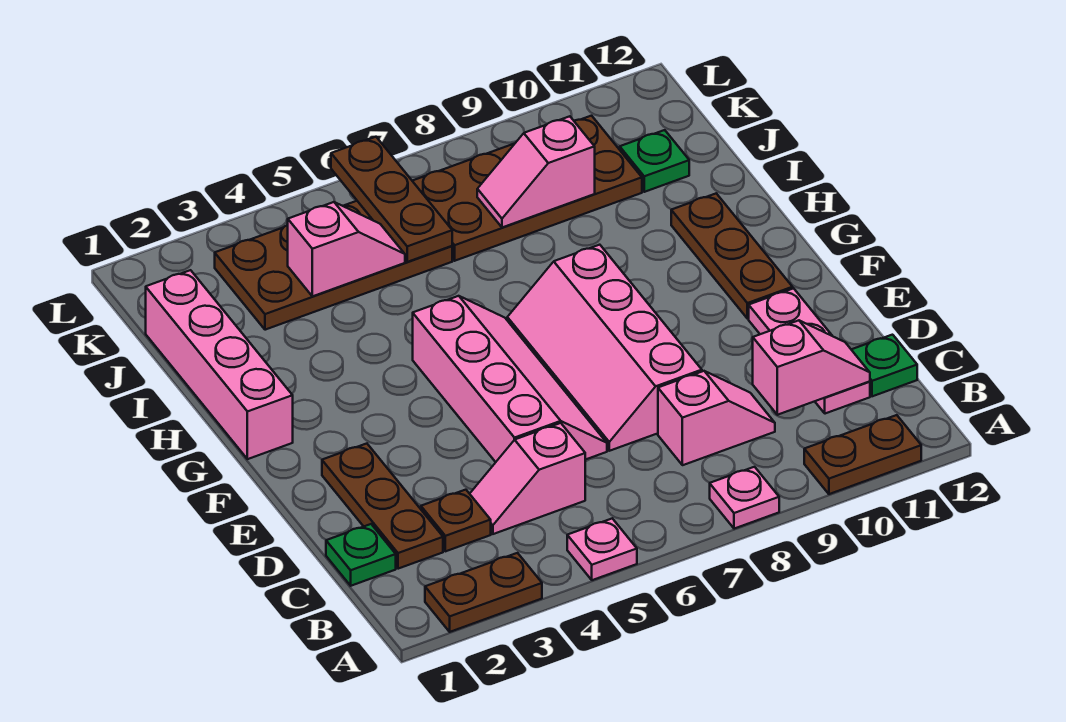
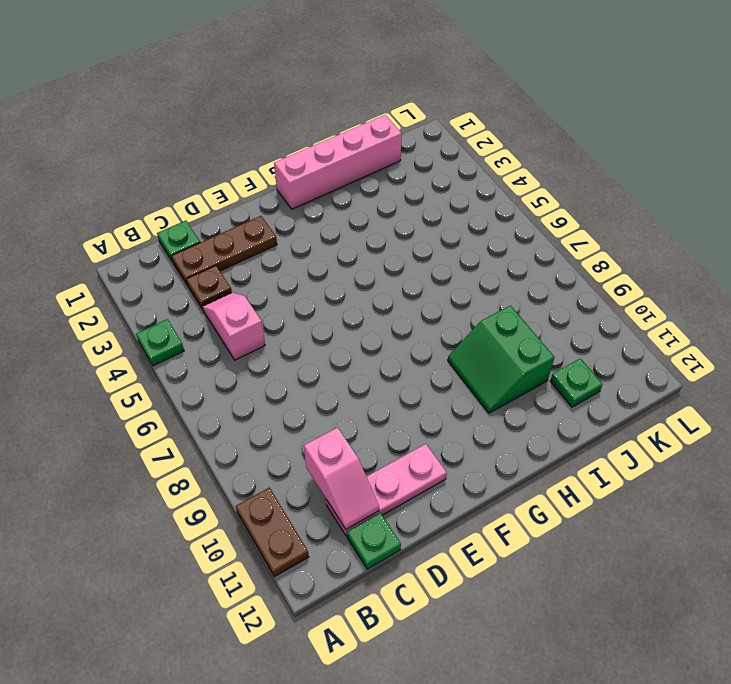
green 1x1 plate [136,319,184,366] -> none
green 2x2 slope [448,306,554,413] -> none
none -> brown 1x2 plate [425,553,542,632]
none -> pink 1x1 plate [567,519,637,580]
none -> pink 1x1 plate [710,467,779,529]

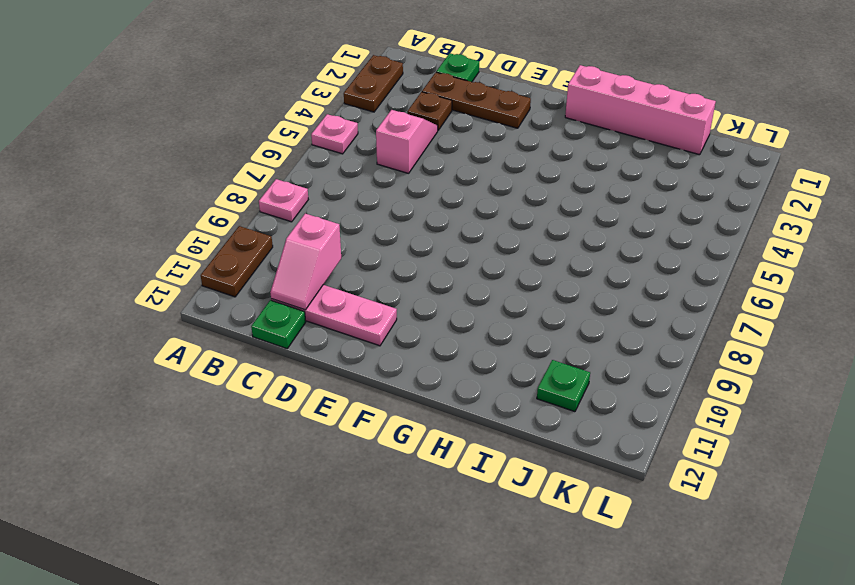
none -> pink 1x2 slope [658,371,775,465]
none -> pink 2x4 slope [413,296,607,462]
none -> pink 2x4 slope [507,245,702,451]

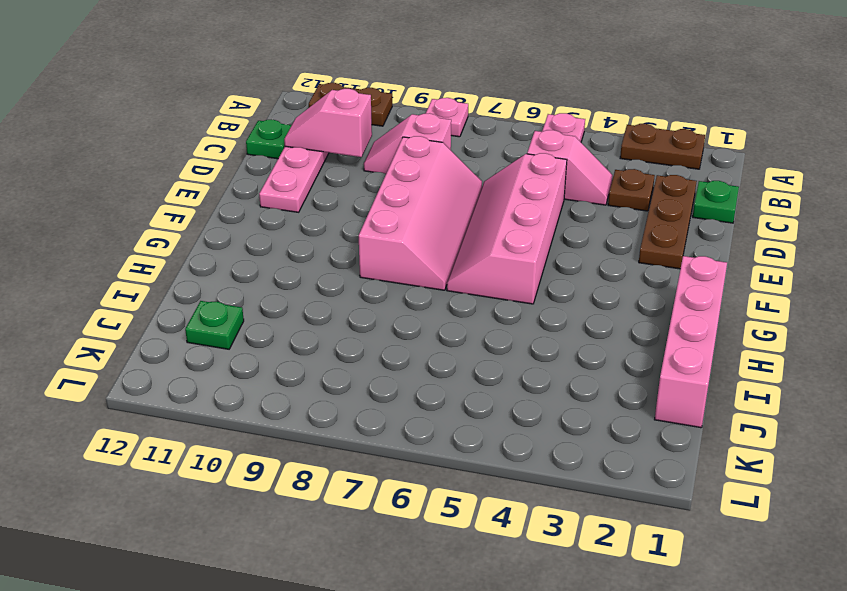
none -> brown 1x3 plate [671,193,793,319]
none -> brown 2x4 plate [215,201,452,330]
none -> brown 2x4 plate [413,116,642,261]

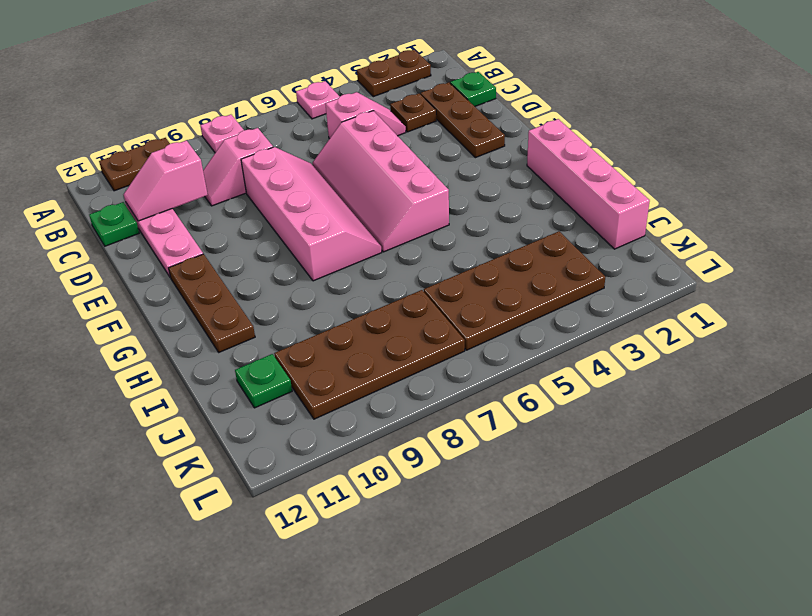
none -> pink 1x2 slope [288,202,405,296]
none -> brown 1x3 plate [331,137,452,262]
none -> pink 1x2 slope [477,116,595,228]

